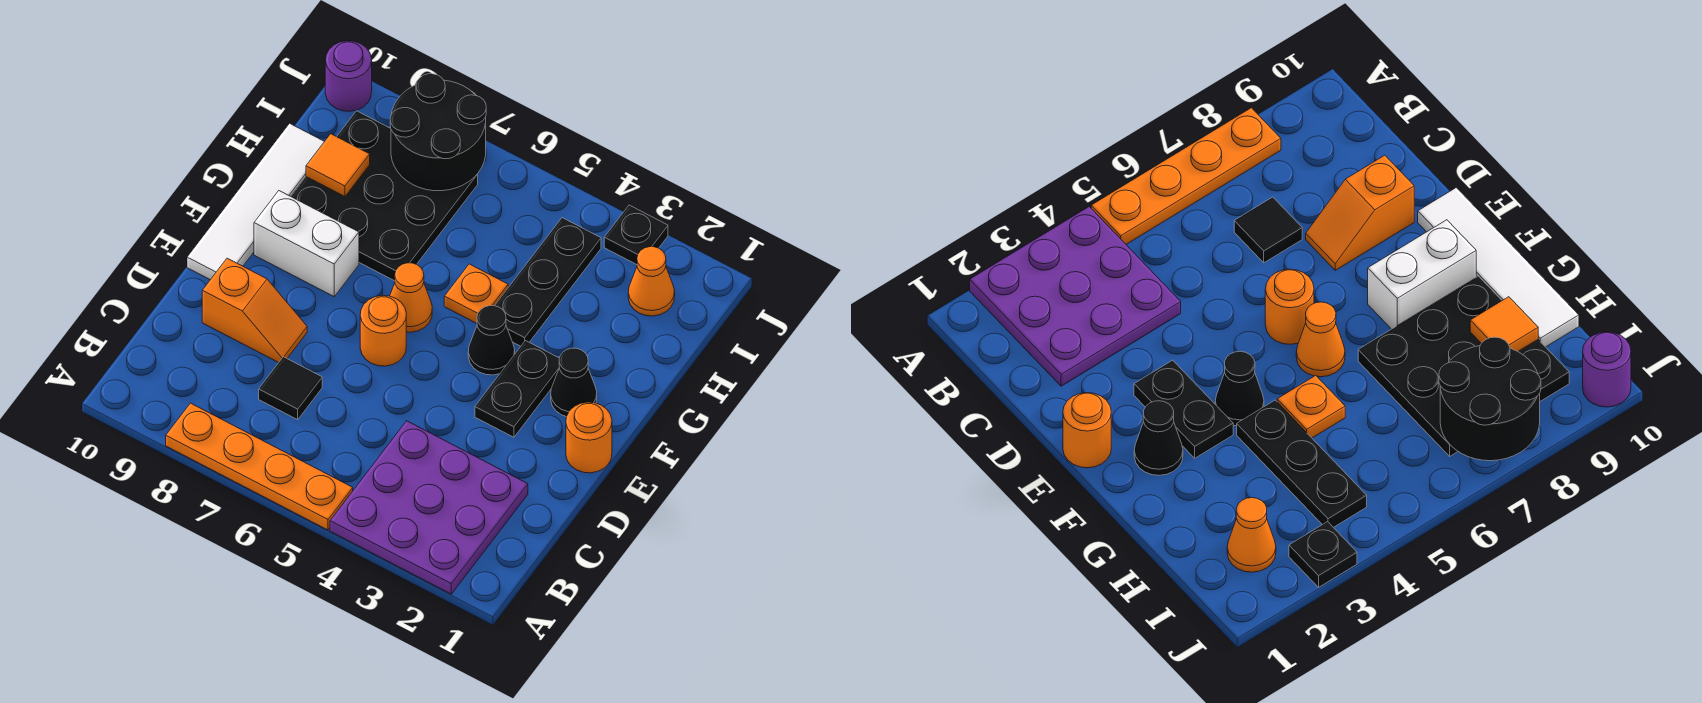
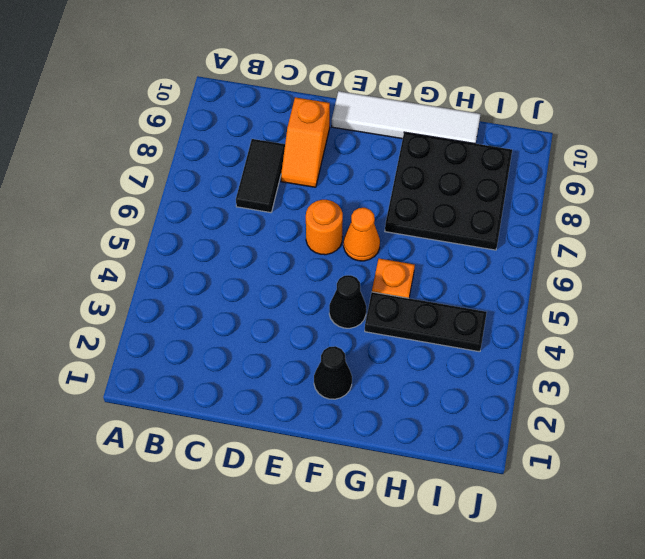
black 1x2 tile [236,139,285,213] -> black 1x1 tile [259,357,322,420]
none -> purple 3x3 plate [330,421,528,594]
none -> orange 1x4 plate [166,403,353,530]
none -> orange 1x1 round brick [566,402,612,473]

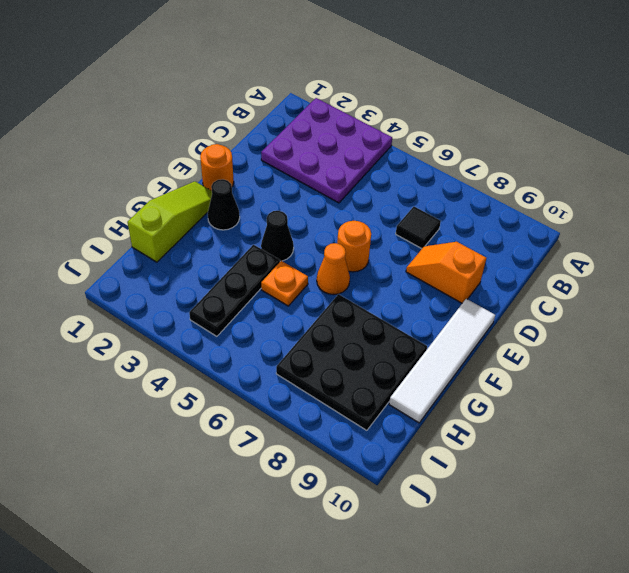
lime 1x3 slope [128,181,212,262] -> none
none -> orange 1x4 plate [166,403,353,530]
none -> black 1x2 plate [475,341,559,437]
none -> white 1x2 brick [254,191,359,297]

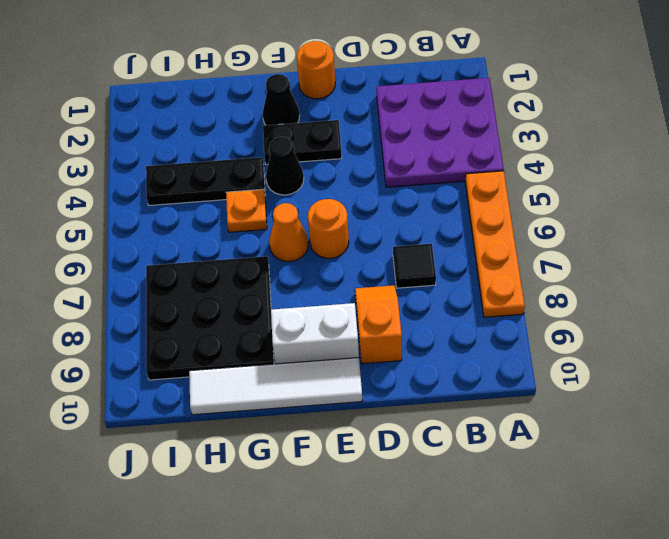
white 1x2 brick [271,303,359,364] -> white 1x2 brick turned to [254,191,359,297]
none -> orange 1x1 cone [628,247,675,316]
none -> black 1x1 plate [604,205,668,265]
none -> purple 1x1 round brick [325,41,372,111]

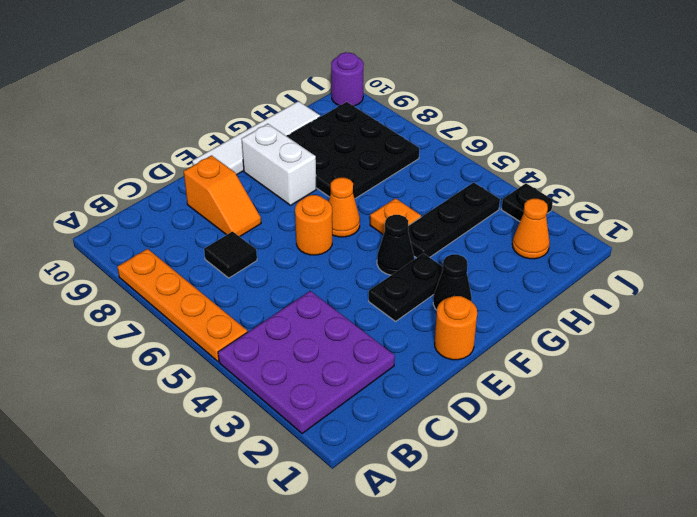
none -> orange 1x1 tile [306,134,370,197]
none -> black 2x2 round brick [390,74,486,191]

